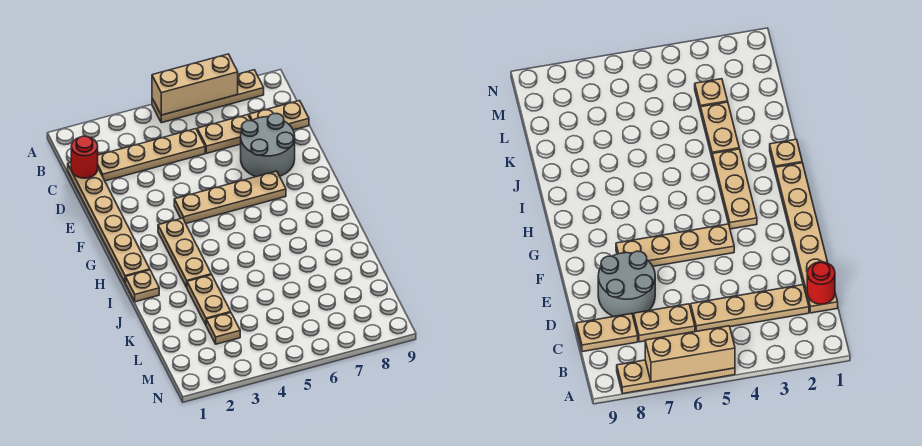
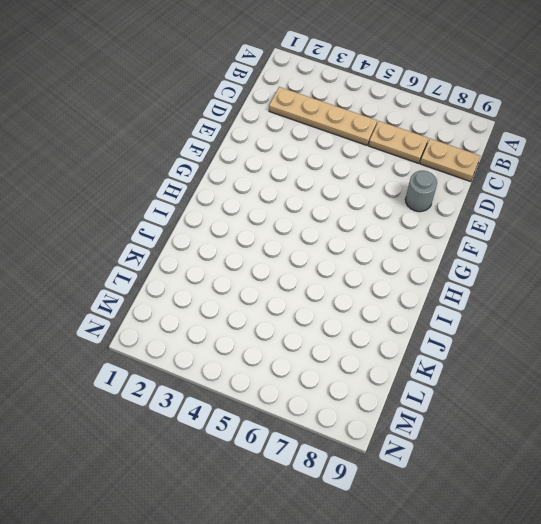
grey 1x1 round brick [405,171,437,212] -> grey 2x2 round brick [241,114,295,177]
none -> tan 1x4 plate [152,70,264,123]
none -> tan 1x6 plate [68,162,150,283]
none -> tan 1x4 plate [174,171,286,223]

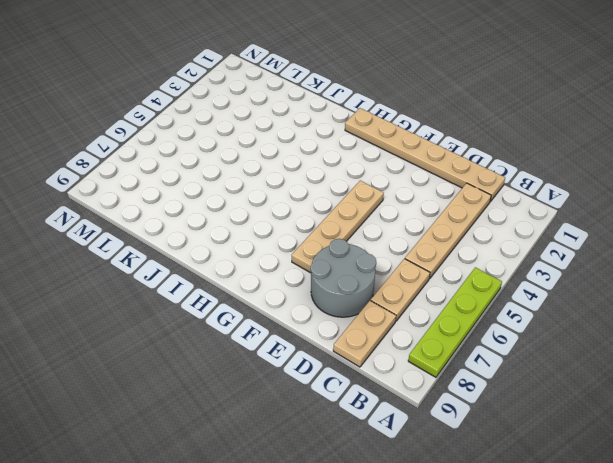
lime 1x4 plate [408,267,502,377] -> tan 1x4 plate [152,70,264,123]
none -> tan 1x3 plate [158,218,211,287]
none -> tan 1x1 plate [126,270,159,302]
none -> tan 1x2 plate [187,275,231,325]

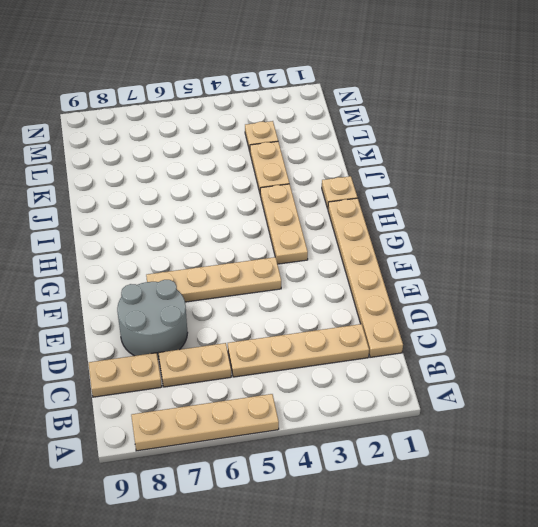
none -> tan 1x3 brick [152,54,238,115]
none -> red 1x1 round brick [71,136,98,178]

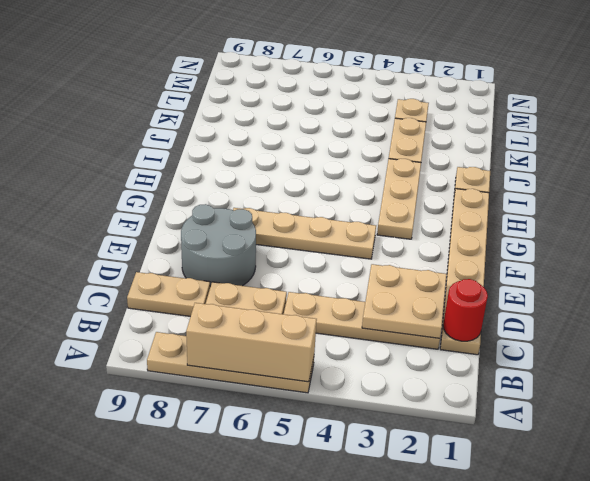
tan 2x2 plate [362,264,447,338] -> none

